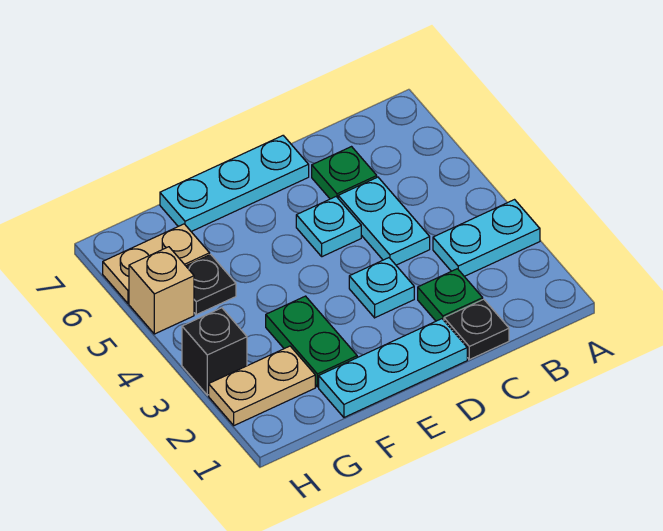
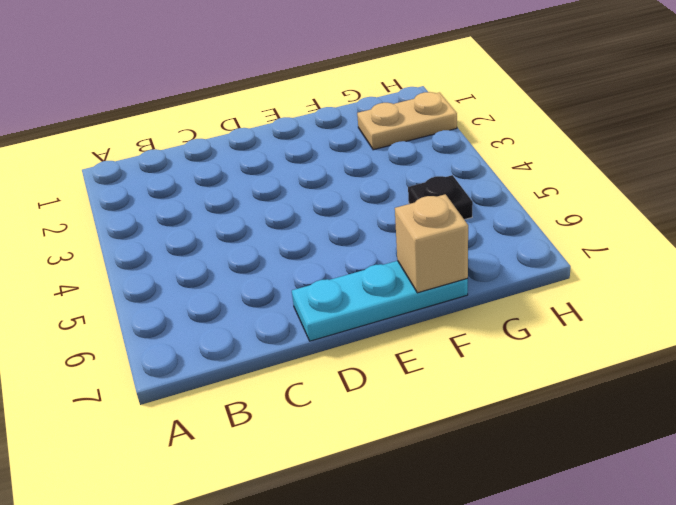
tan 1x1 brick [395,194,468,293] -> tan 1x1 brick moved to [129,247,194,334]
none -> cyan 1x2 plate [433,200,540,276]
none -> black 1x1 plate [444,299,509,360]
none -> green 1x1 plate [418,269,483,321]

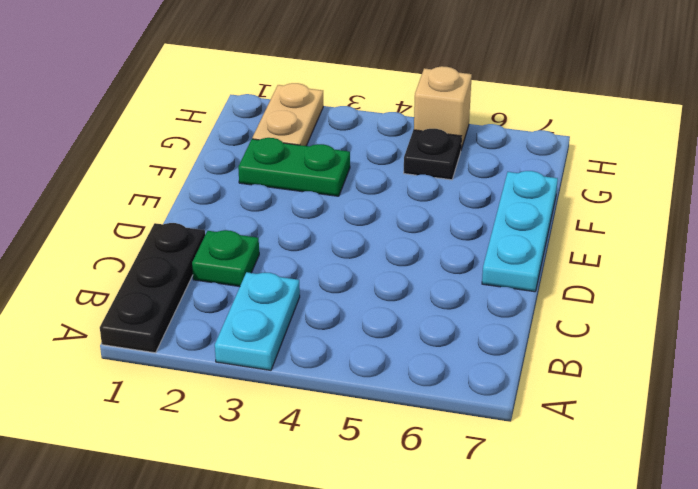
black 1x3 plate [100,223,205,353] -> black 1x1 plate [444,299,509,360]
none -> cyan 1x2 plate [338,177,430,265]
none -> green 1x1 plate [312,147,377,199]
none -> cyan 1x3 plate [319,319,467,417]

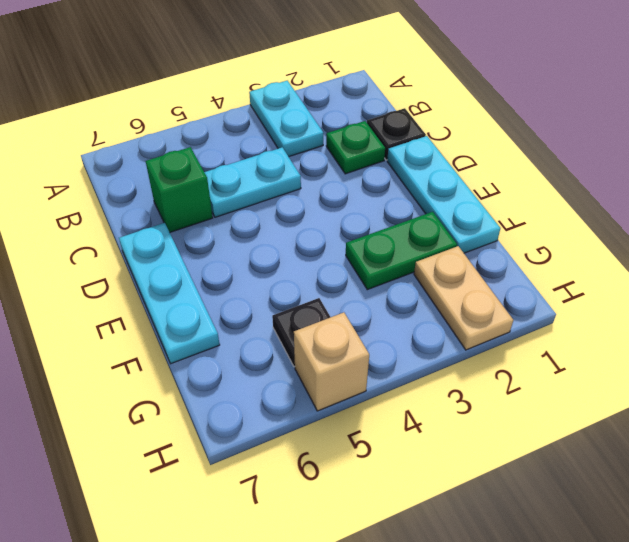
green 1x1 brick [146,147,213,232] -> green 1x1 plate [312,147,377,199]
none -> cyan 1x1 plate [349,258,414,318]
none -> cyan 1x1 plate [296,197,361,257]
none -> tan 1x2 plate [103,224,210,303]

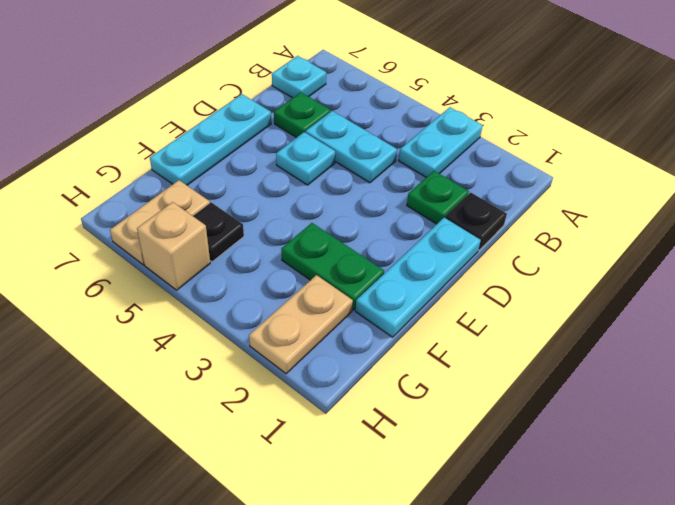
cyan 1x1 plate [272,56,326,98] -> cyan 1x1 plate moved to [349,258,414,318]
none -> black 1x1 brick [182,308,247,395]

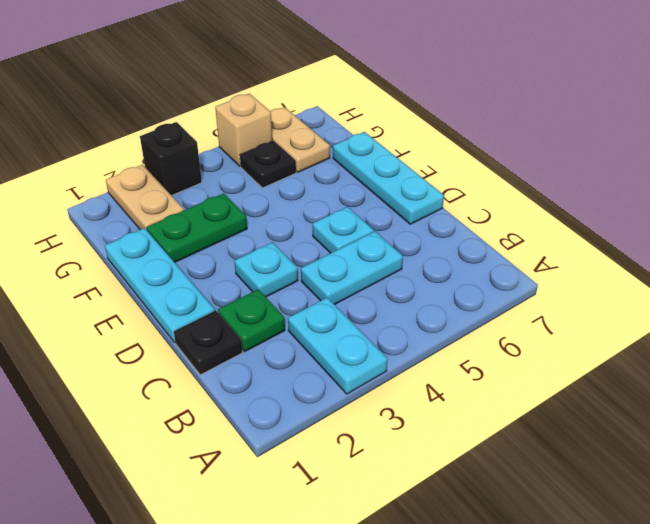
none -> green 1x1 plate [312,147,377,199]

